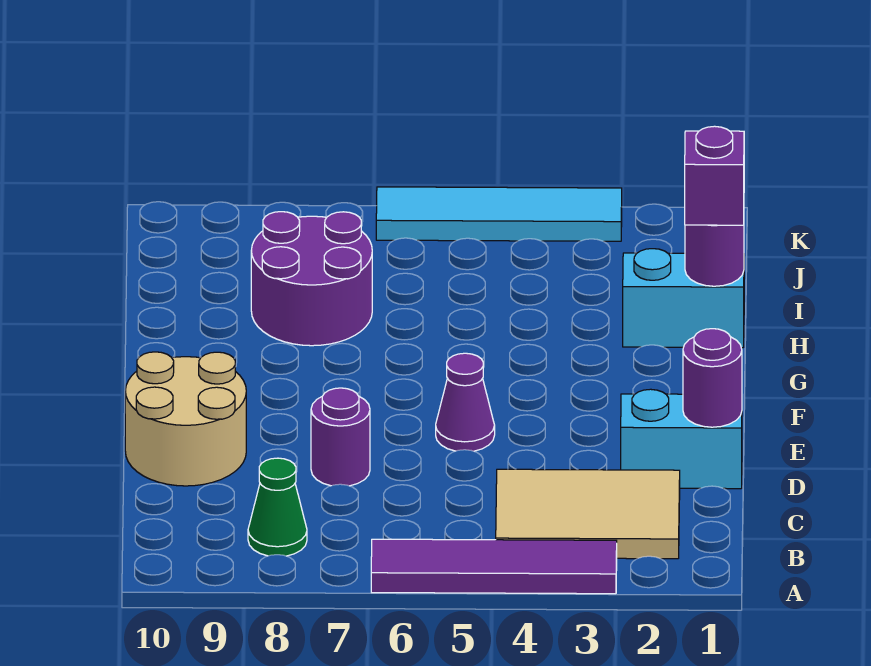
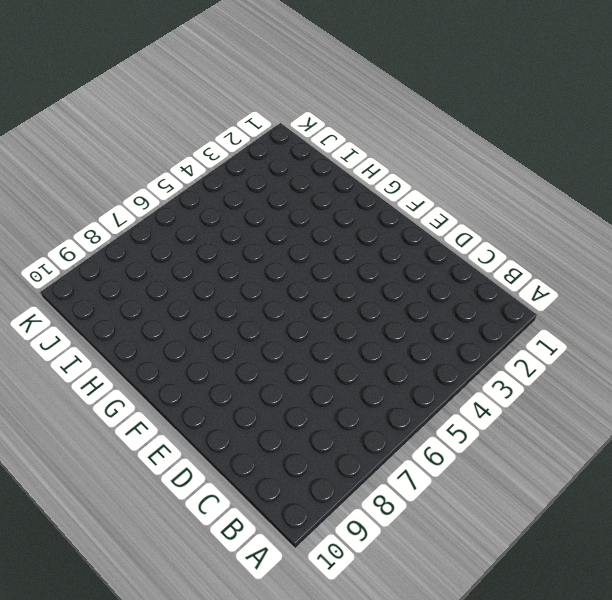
none -> purple 1x4 tile [371,539,617,594]
none -> tan 2x3 tile [496,469,680,559]
none -> green 1x1 cone [248,458,307,556]

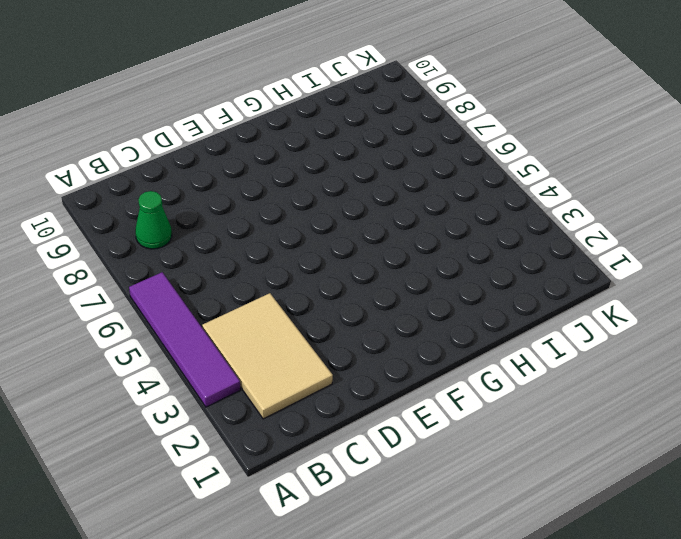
none -> cyan 1x2 brick [621,389,742,489]
none -> purple 1x1 round brick [311,388,370,486]
none -> tan 2x2 round brick [125,352,246,486]

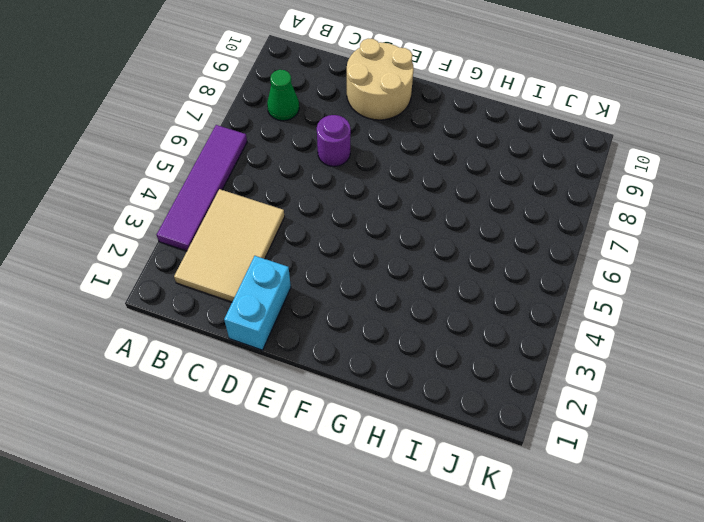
none -> purple 1x1 cone [436,353,495,451]
none -> cyan 1x2 brick [623,249,744,348]
none -> purple 2x2 round brick [251,212,372,346]

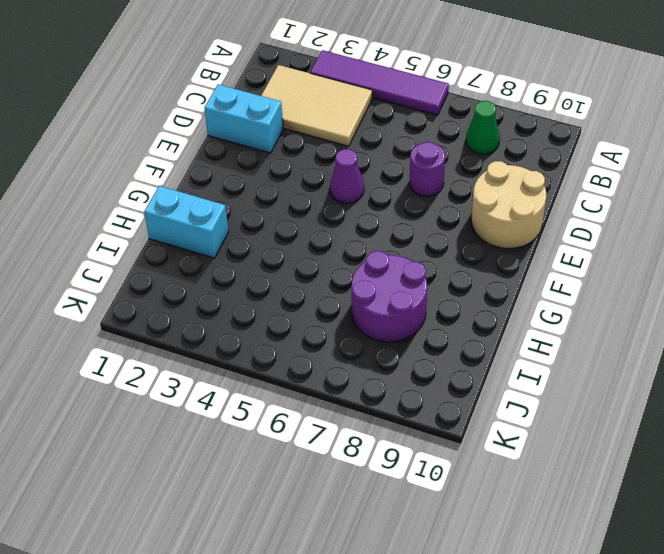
none -> cyan 1x4 tile [376,187,622,241]
none -> purple 1x1 round brick [683,329,742,427]
none -> purple 1x1 round brick [685,225,744,286]

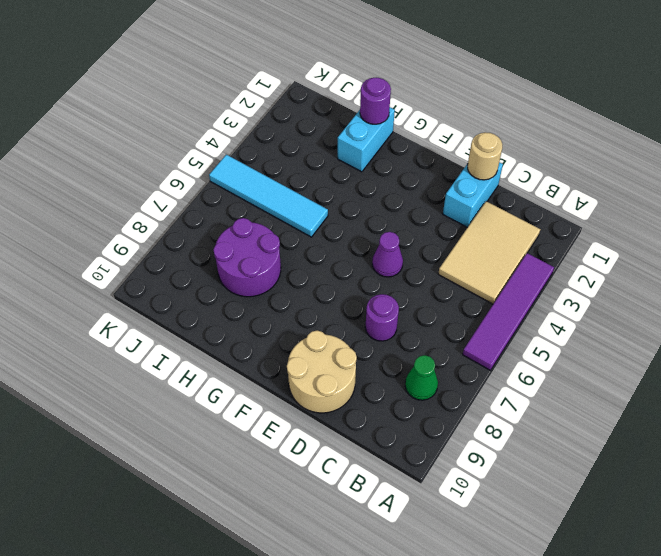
tan 1x1 round brick [468,132,502,180] -> purple 1x1 round brick [683,329,742,427]
cyan 1x4 tile [209,155,328,237] -> cyan 1x4 tile turned to [376,187,622,241]
none -> purple 1x1 brick [685,126,744,225]

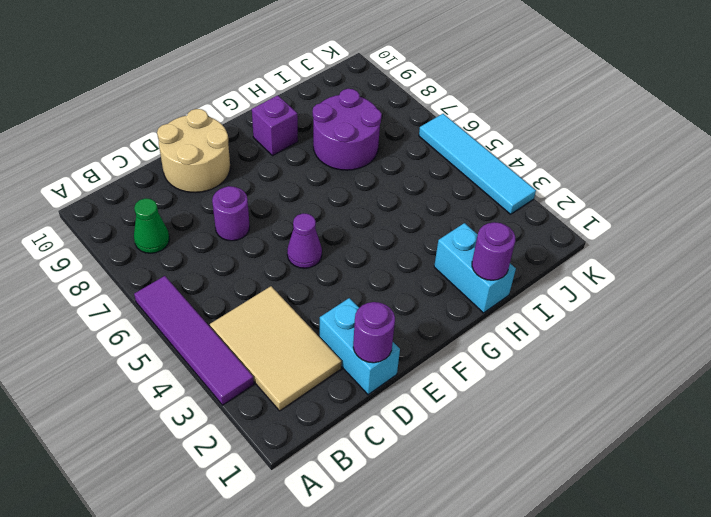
purple 1x1 brick [252,95,298,156] -> purple 1x1 brick moved to [685,126,744,225]

